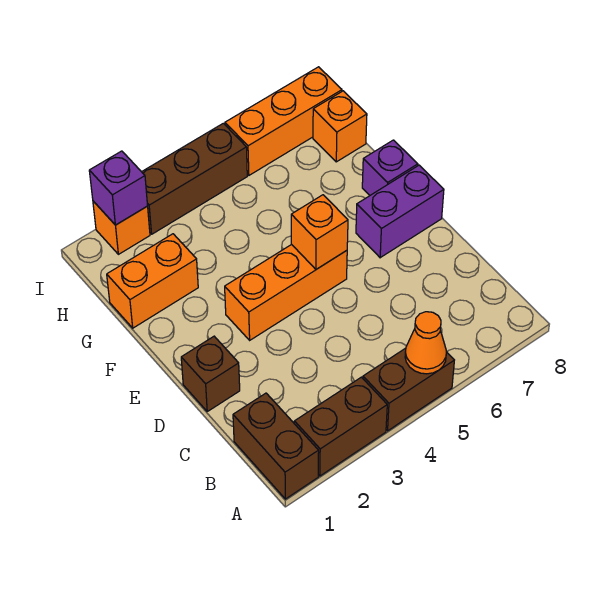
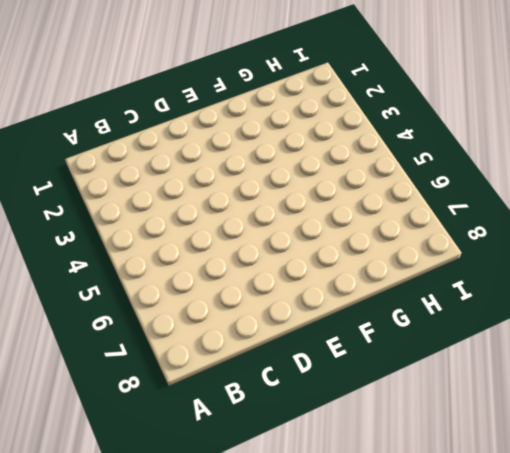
none -> brown 1x2 brick [233,393,319,499]
none -> brown 1x2 brick [294,377,387,476]
none -> brown 1x2 brick [363,348,454,431]

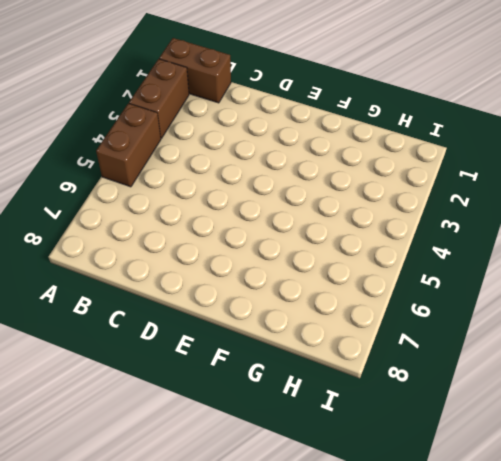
none -> brown 1x1 brick [181,336,240,411]
none -> orange 1x3 brick [225,244,347,340]
none -> purple 1x2 brick [356,165,444,258]

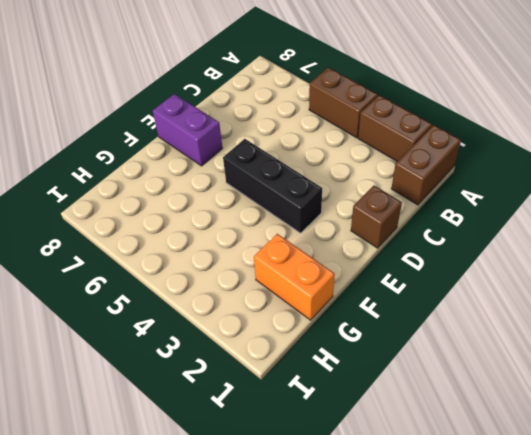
black 1x3 brick [223,139,322,233] -> orange 1x3 brick [225,244,347,340]
none -> purple 1x1 brick [362,140,418,195]
none -> orange 1x1 brick [313,91,367,162]
none -> orange 1x1 brick [93,201,150,254]

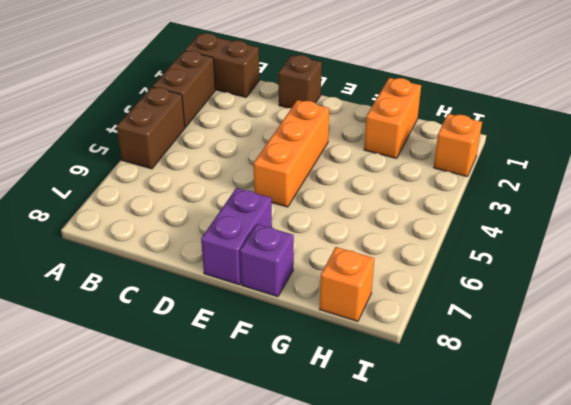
none -> brown 1x3 brick [142,123,247,234]
none -> orange 1x3 brick [225,67,342,175]
none -> orange 1x1 cone [405,312,447,374]

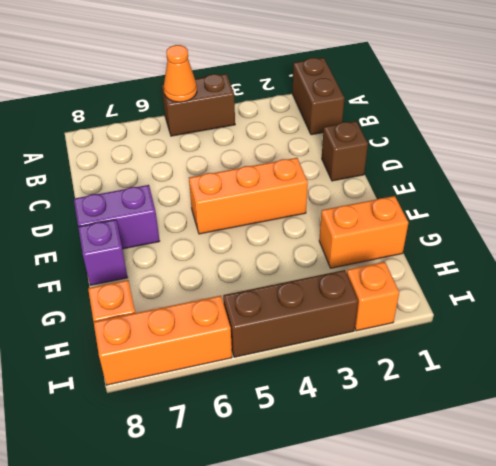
none -> brown 1x2 brick [294,377,387,476]
none -> orange 1x1 brick [291,195,348,269]
none -> purple 1x1 brick [89,151,148,225]

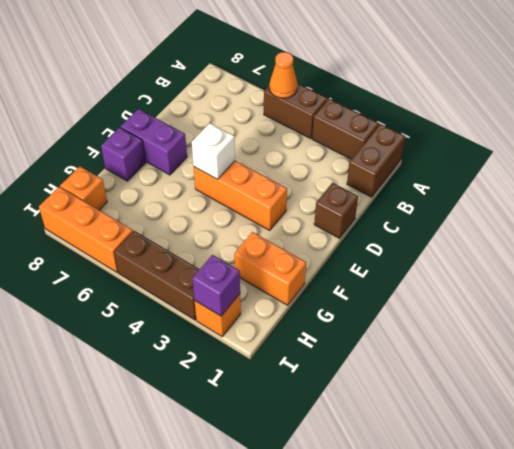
white 1x1 brick [192,123,235,179] -> orange 1x1 brick [291,195,348,269]

